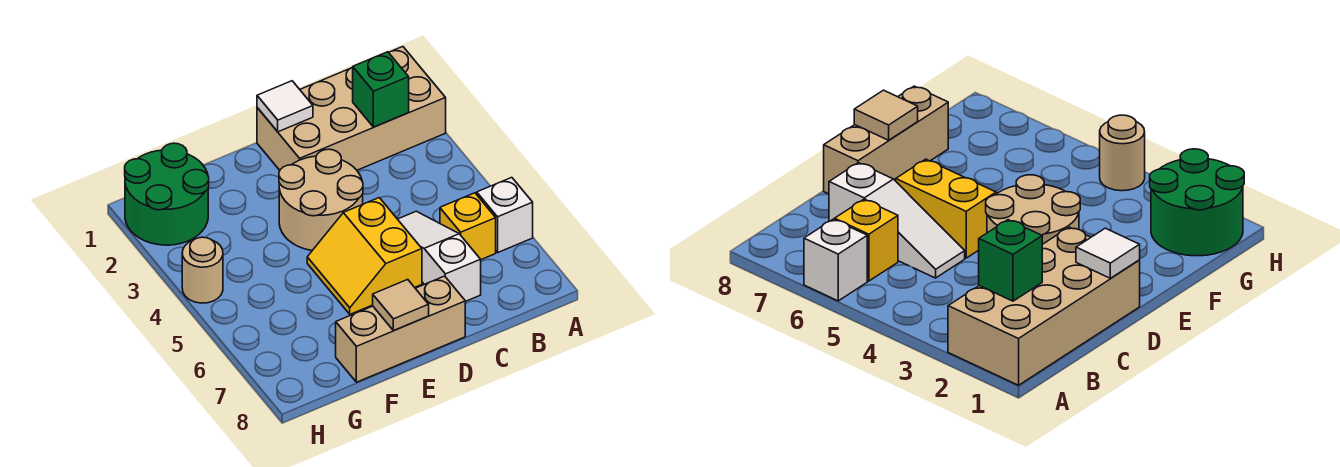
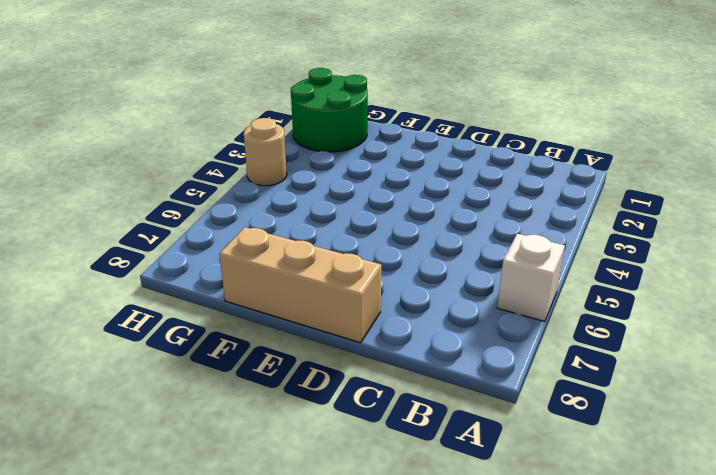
none -> tan 2x4 brick [257,47,446,170]
none -> yellow 1x1 brick [440,193,496,260]
none -> white 1x3 slope [398,211,481,302]

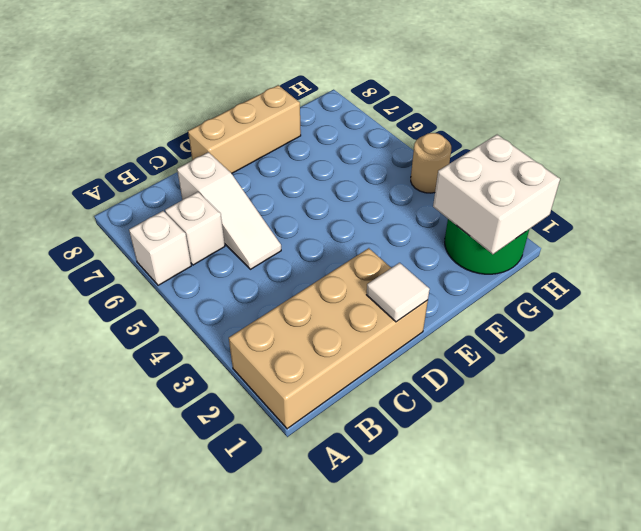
white 1x1 brick [165,192,225,265] -> yellow 1x1 brick [440,193,496,260]
white 2x2 brick [433,135,560,254] -> none
none -> tan 2x2 round brick [279,149,363,250]
none -> yellow 2x2 slope [307,198,422,314]
none -> green 1x1 brick [353,52,409,127]

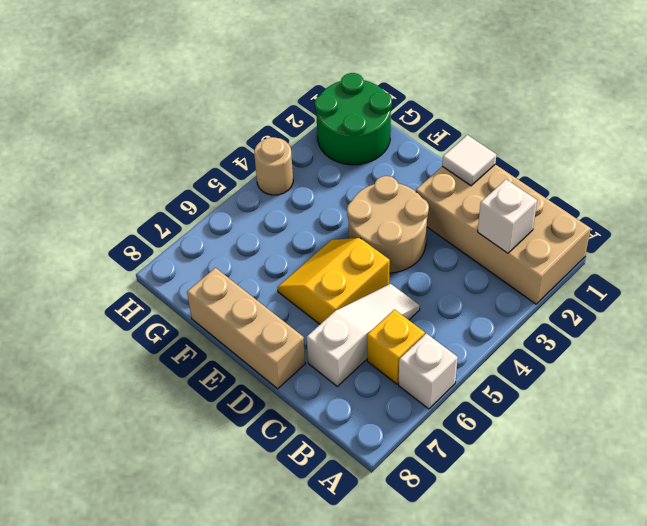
white 1x1 brick [478,179,537,253] -> green 1x1 brick [353,52,409,127]
none -> tan 1x1 tile [373,279,429,331]

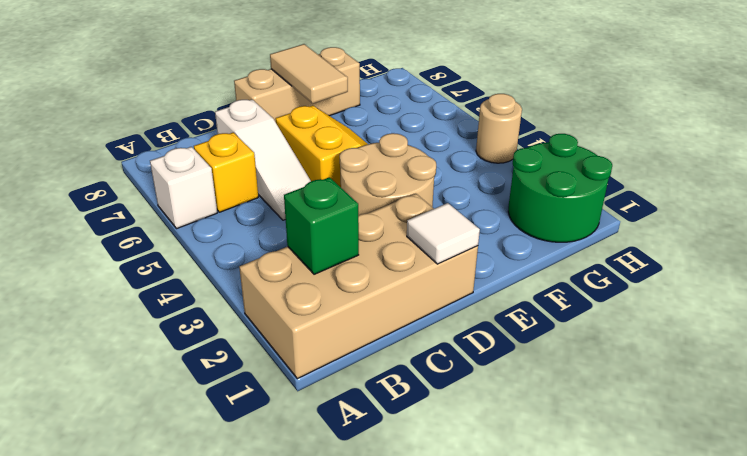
tan 1x2 tile [270,44,348,104] -> tan 1x1 tile [373,279,429,331]

